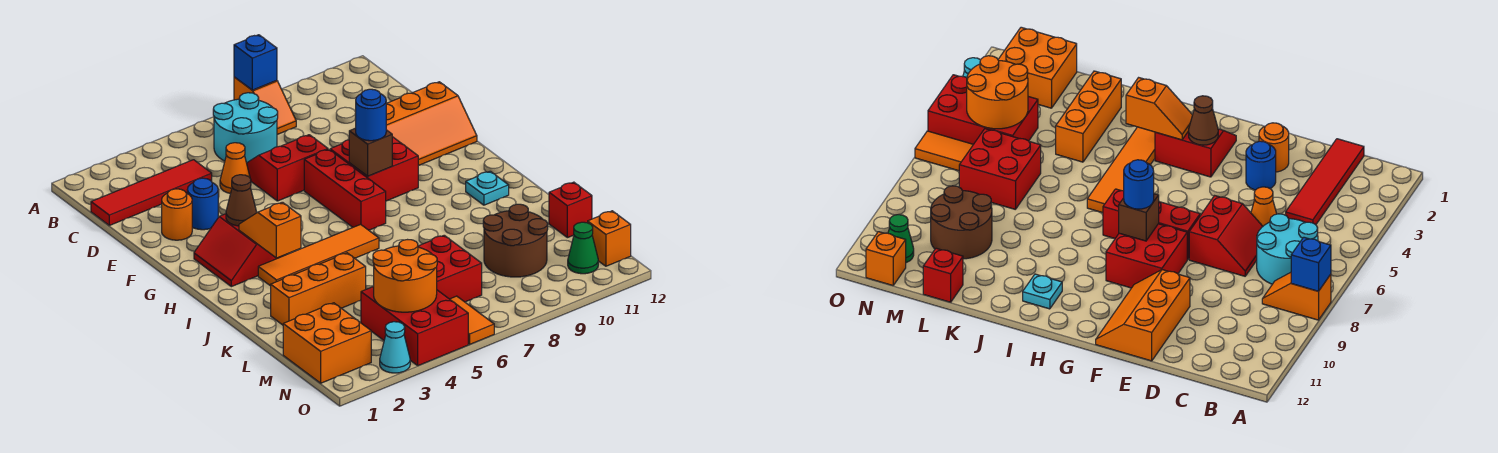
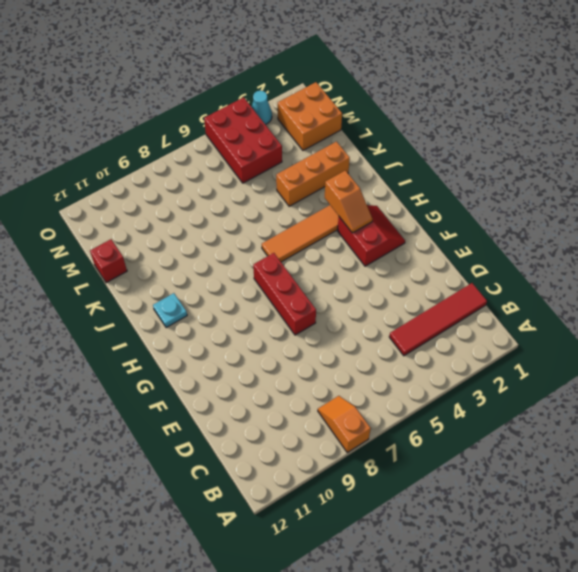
none -> cyan 2x2 round brick [213,93,278,163]
none -> orange 1x1 cone [220,143,250,194]
none -> red 2x2 slope [247,135,328,201]

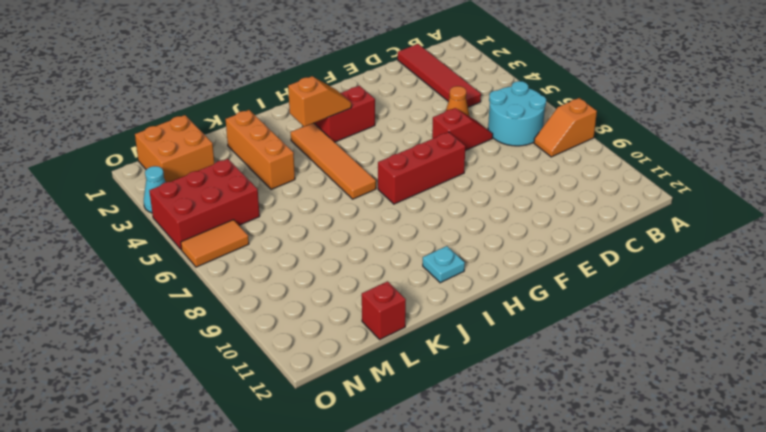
red 1x2 slope [432,108,493,150] -> red 2x2 slope [247,135,328,201]
none -> orange 1x1 round brick [162,189,192,240]
none -> blue 1x1 round brick [187,178,218,230]
none -> orange 2x3 slope [386,82,477,165]

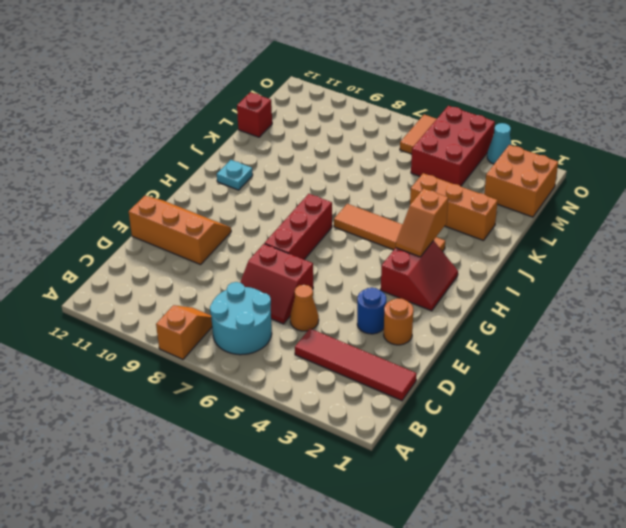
none -> red 2x2 brick [330,137,418,201]
none -> red 2x2 brick [418,235,482,302]
none -> brown 2x2 round brick [483,204,548,277]

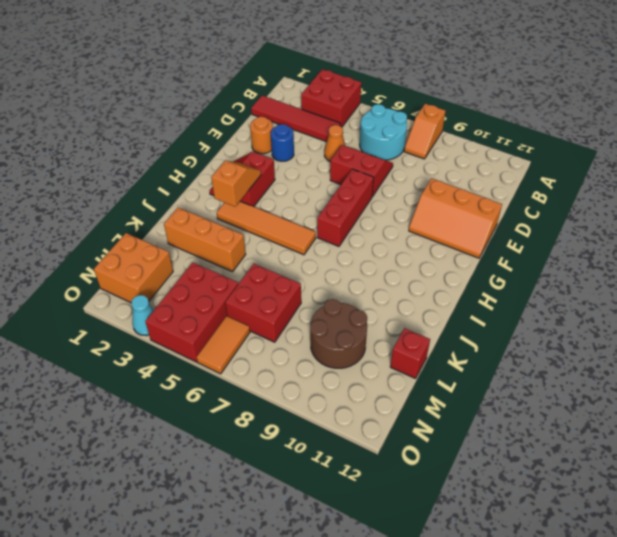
red 2x2 brick [301,69,361,127] -> red 2x2 brick moved to [330,137,418,201]
none -> cyan 1x1 plate [466,171,509,205]
none -> green 1x1 cone [568,222,598,274]
none -> orange 1x1 brick [588,211,631,266]

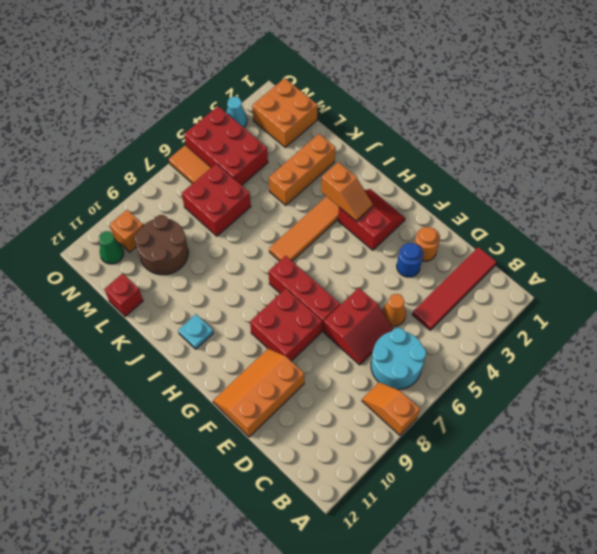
orange 1x1 brick [109,210,143,252] -> orange 1x1 brick moved to [588,211,631,266]
none -> blue 1x1 brick [234,35,277,90]
none -> brown 1x1 cone [226,175,257,226]
none -> brown 1x1 brick [349,128,392,176]

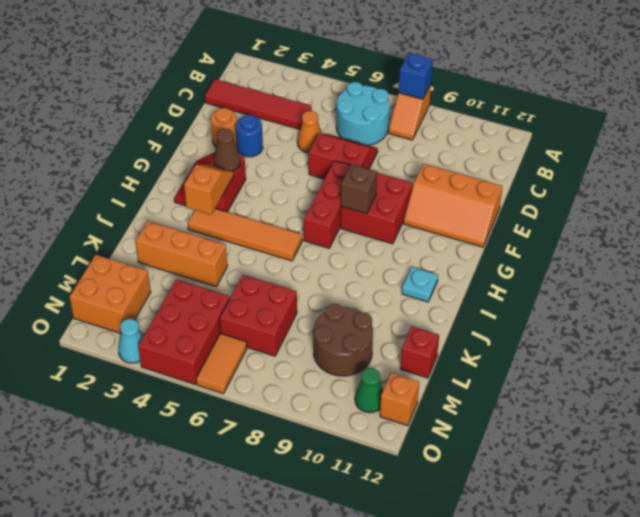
none -> orange 2x2 round brick [373,240,437,312]
none -> blue 1x1 round brick [356,89,386,141]

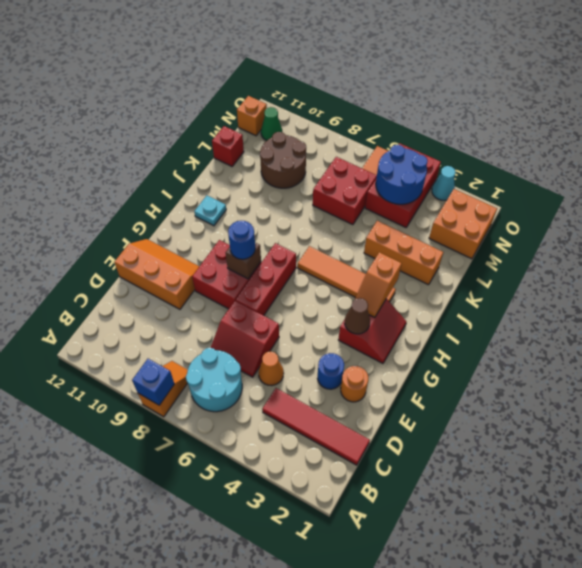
blue 2x2 round brick [376,145,428,204] -> orange 2x2 round brick [373,240,437,312]

